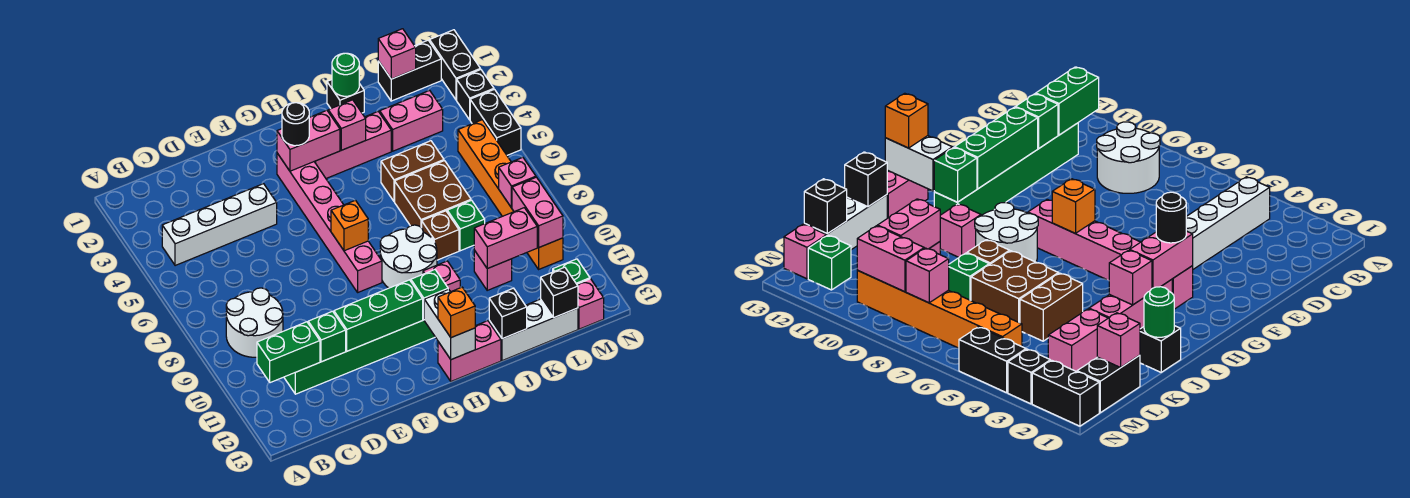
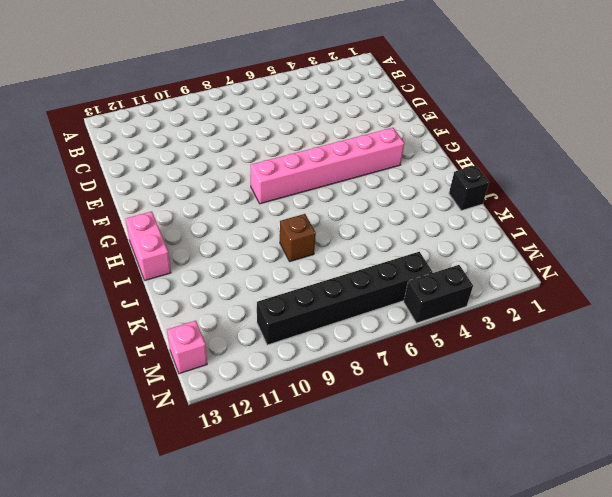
black 1x6 brick [257,252,432,345] -> orange 1x6 brick [458,120,563,269]
none -> white 1x4 brick [162,184,277,266]
none -> white 2x2 round brick [226,288,283,357]
none -> green 1x6 brick [284,319,435,394]
none -> pink 1x3 brick [314,112,391,178]

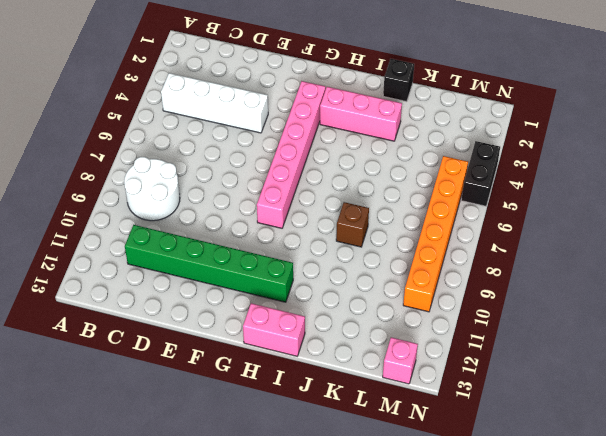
none -> white 2x2 round brick [380,225,437,288]
none -> pink 1x1 brick [423,261,460,292]
none -> brown 1x2 brick [381,141,444,201]
none -> brown 2x2 brick [395,161,471,228]

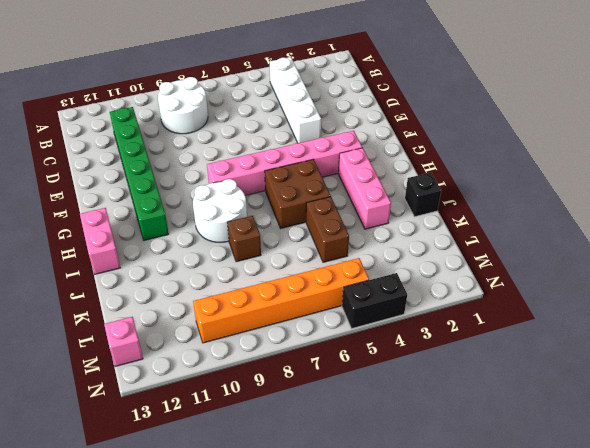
brown 2x2 brick [265,159,331,228] -> brown 2x2 brick moved to [395,161,471,228]
none -> pink 1x1 brick [423,261,460,292]
none -> white 1x3 brick [489,299,578,361]
none -> pink 1x2 brick [380,90,443,151]
none -> green 1x1 brick [447,200,485,251]

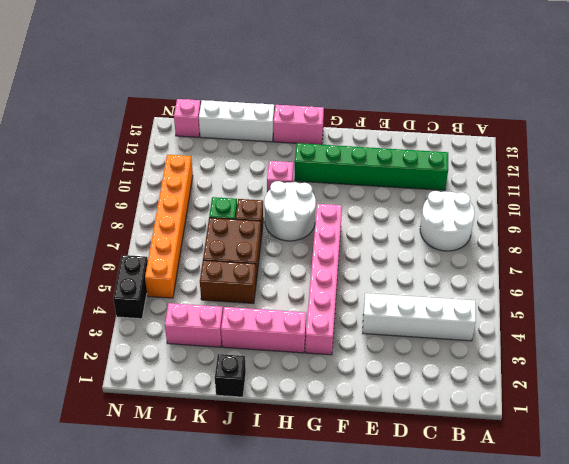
none -> pink 1x1 brick [474,250,512,290]
none -> black 1x2 brick [378,40,441,101]
none -> green 1x1 brick [553,259,590,284]
none -> black 1x2 brick [430,30,480,100]

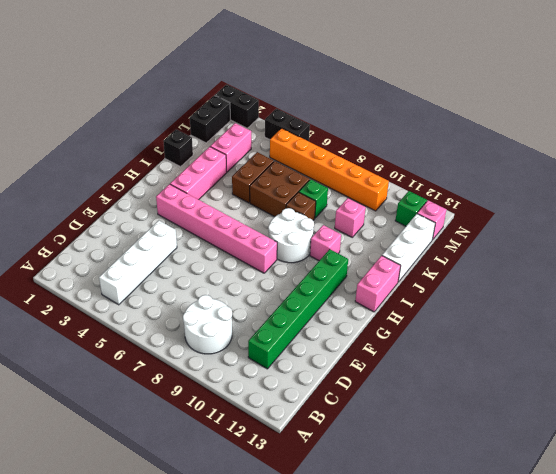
none -> black 1x1 brick [457,69,494,120]
none -> green 1x2 brick [257,322,320,383]
none -> green 1x1 brick [308,311,346,362]
none -> green 1x3 brick [334,280,423,351]

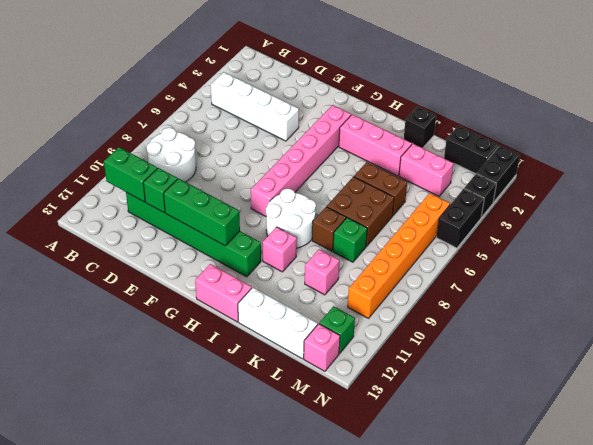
none -> pink 1x2 brick [277,110,340,171]
none -> orange 1x1 brick [331,200,368,251]
none -> green 1x1 brick [411,270,448,319]
none -> white 1x2 brick [424,289,475,360]

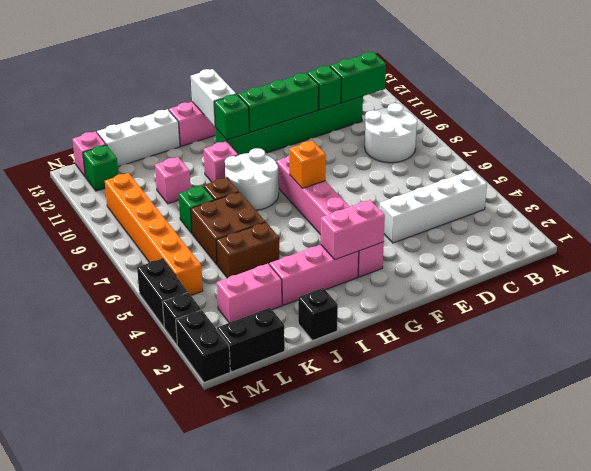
none -> pink 1x1 brick [328,100,366,150]
none -> green 1x1 round brick [332,53,359,96]
none -> black 1x1 brick [489,288,527,339]
none -> pink 1x2 brick [474,208,537,269]

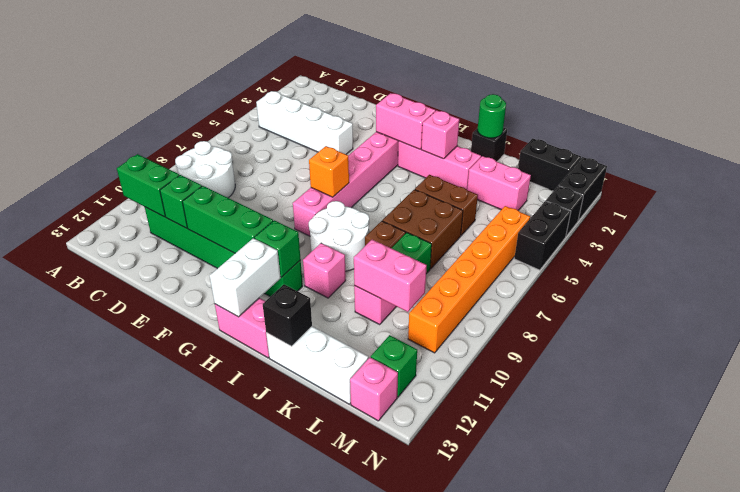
none -> pink 1x1 brick [378,29,416,79]
none -> black 1x1 brick [541,267,578,318]
none -> pink 1x1 brick [499,157,536,208]
none -> pink 1x2 brick [512,177,563,248]

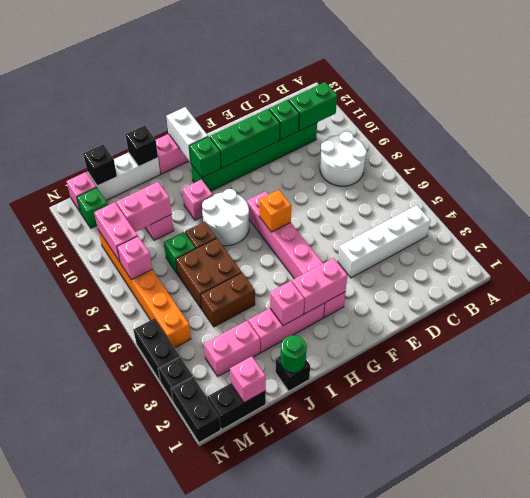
none -> black 1x1 round brick [282,103,309,146]
none -> orange 1x1 brick [438,287,475,338]

